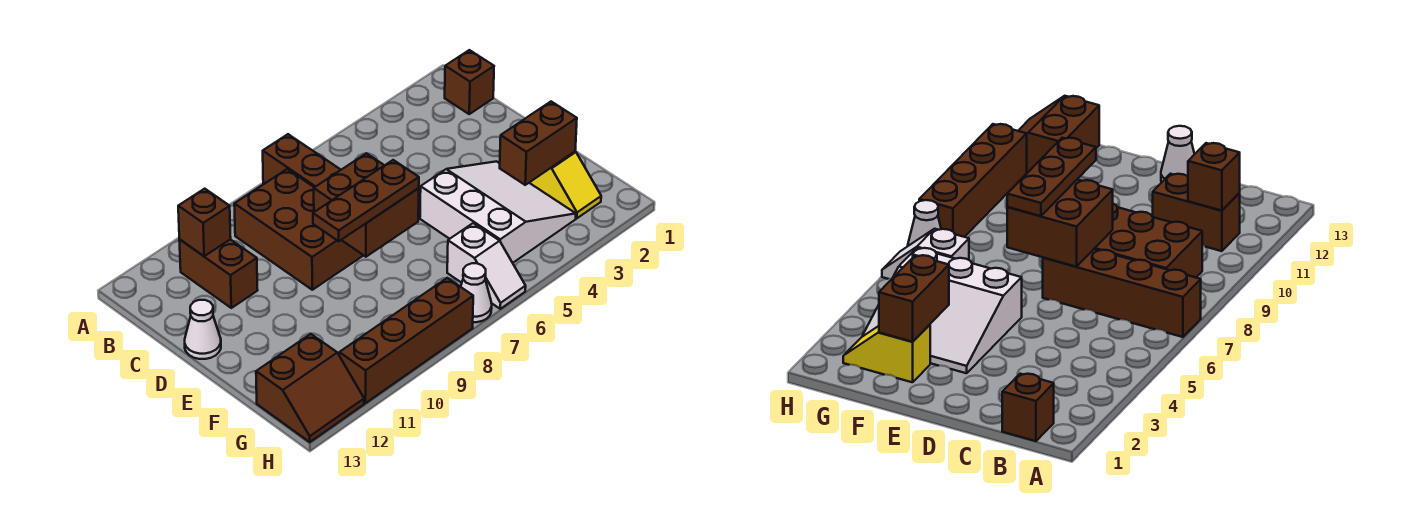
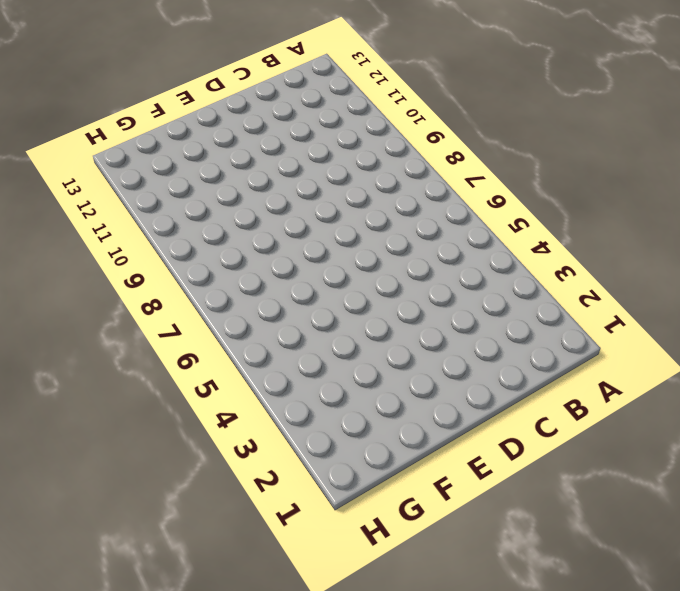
none -> brown 1x4 brick [263,134,341,187]
none -> brown 1x1 brick [445,50,494,114]
none -> brown 2x3 brick [234,169,363,290]

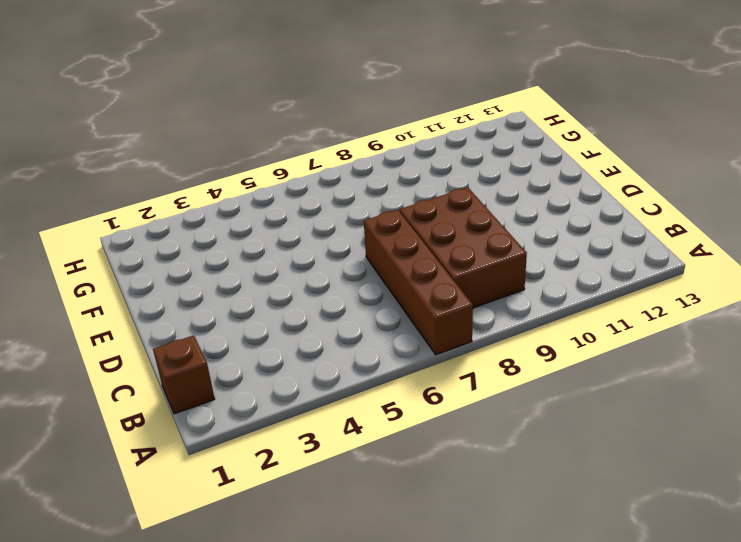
none -> brown 1x2 brick [179,239,258,308]
none -> white 1x1 cone [185,300,221,359]
none -> white 3x3 slope [420,161,576,263]

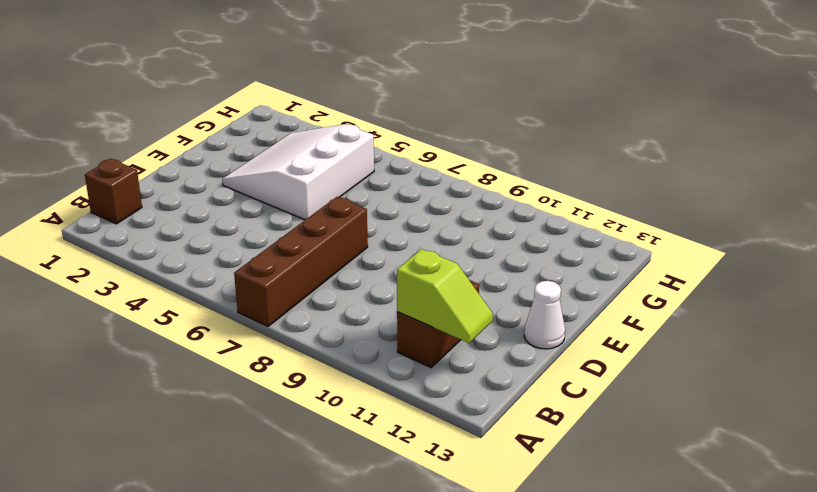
lime 1x2 slope [397,249,493,343] -> brown 1x1 brick [178,189,231,256]
none -> brown 2x3 brick [234,169,363,290]
none -> yellow 1x2 slope [529,152,601,218]
none -> white 1x2 slope [447,223,526,309]

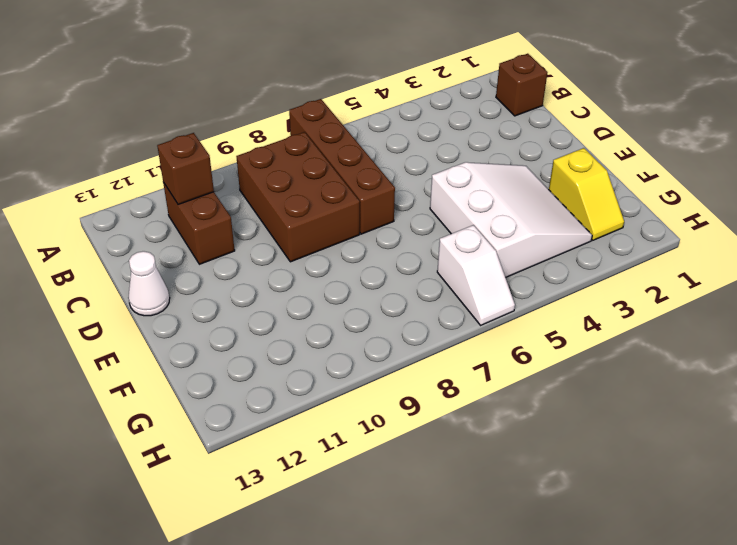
none -> brown 2x2 slope [256,334,364,442]
none -> white 1x1 cone [461,263,492,322]
none -> brown 1x4 brick [339,278,473,403]

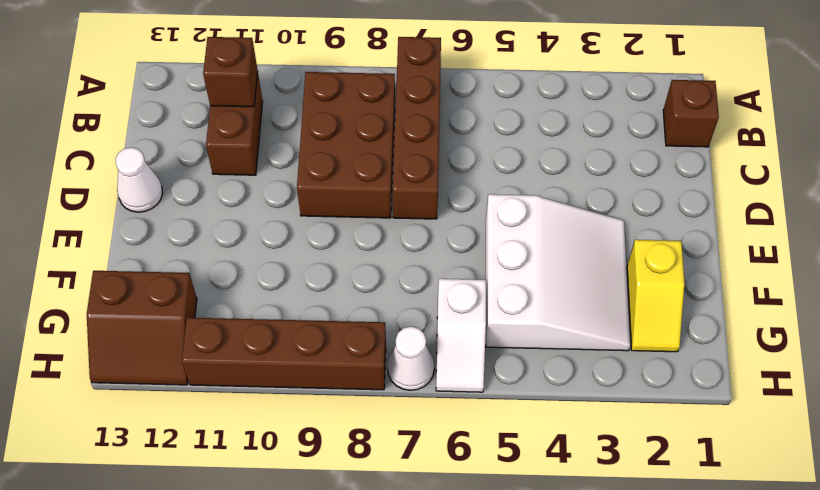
none -> brown 2x2 brick [314,153,419,257]
none -> brown 1x2 brick [500,102,577,185]
none -> brown 1x3 plate [313,160,419,241]

